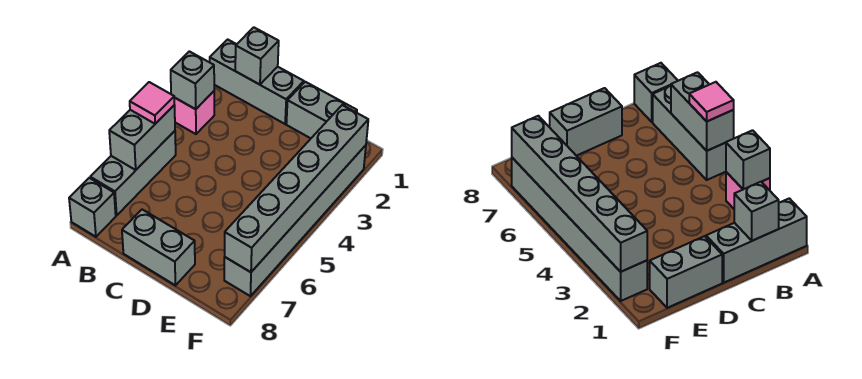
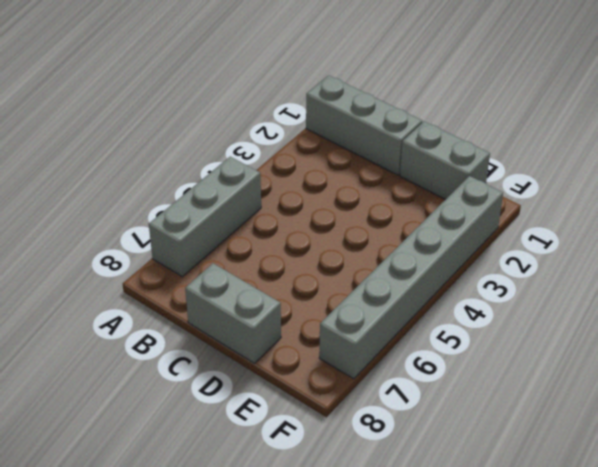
none -> pink 1x1 brick [174,91,214,134]
none -> grey 1x1 brick [69,178,116,237]
none -> grey 1x1 brick [171,51,214,109]

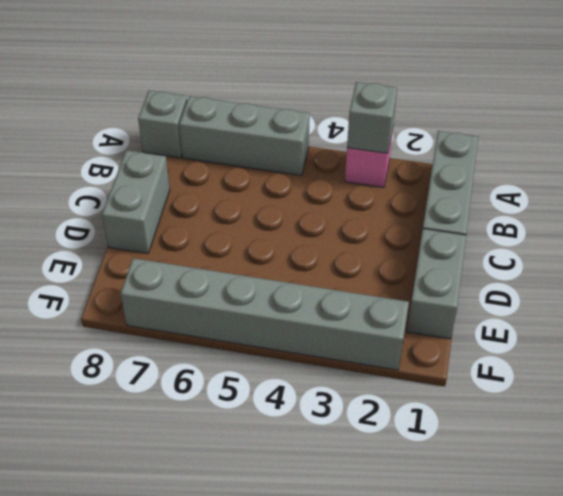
none -> grey 1x2 brick [109,105,175,170]
none -> grey 1x1 brick [235,27,279,85]
none -> grey 1x6 brick [225,105,368,272]

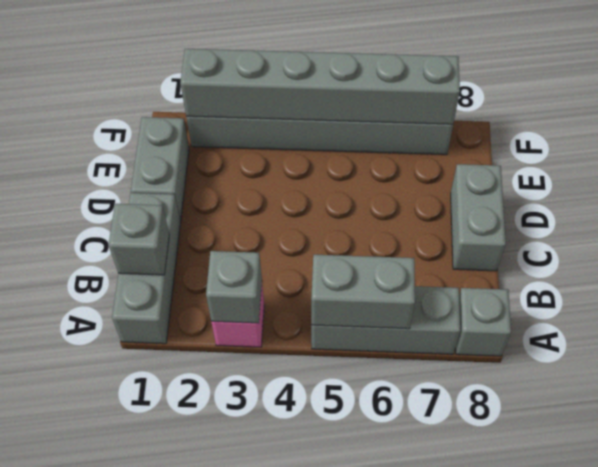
none -> pink 1x1 tile [130,82,174,124]

